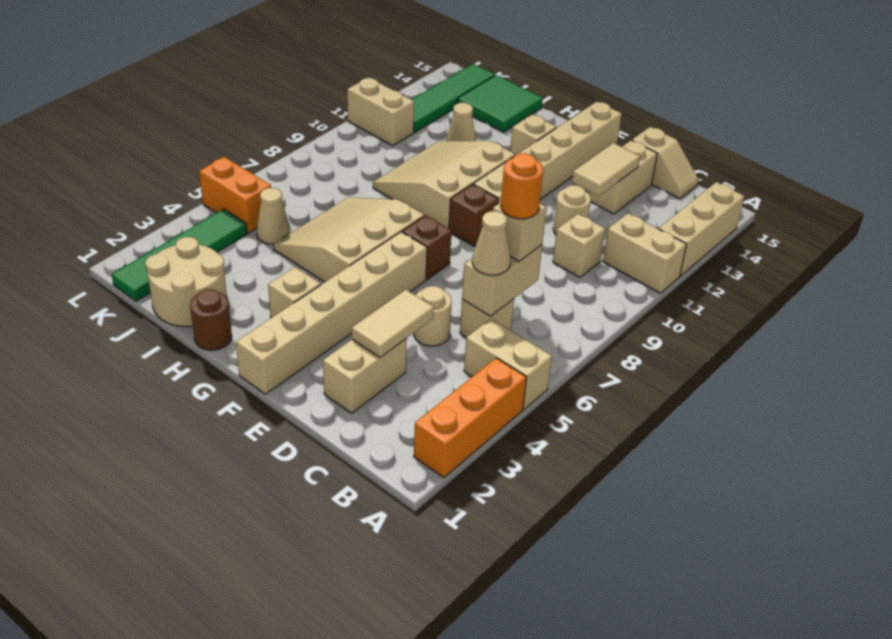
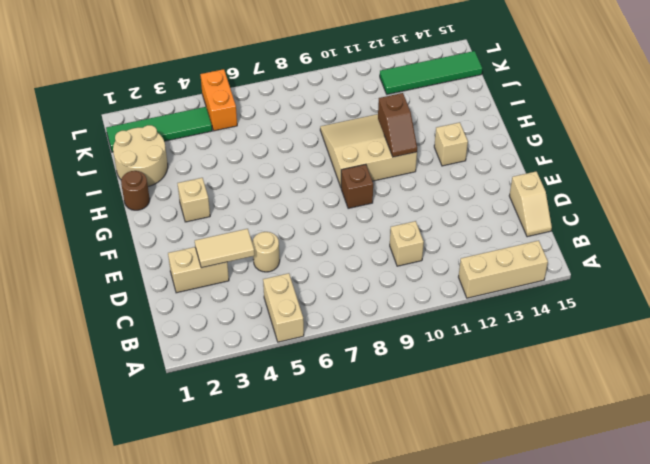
brown 1x2 slope [378,93,417,157] -> none
none -> orange 1x3 brick [414,358,527,478]
none -> tan 1x2 brick [603,213,687,293]
none -> tan 1x1 brick [460,299,514,337]
none -> tan 1x1 round brick [553,185,591,234]

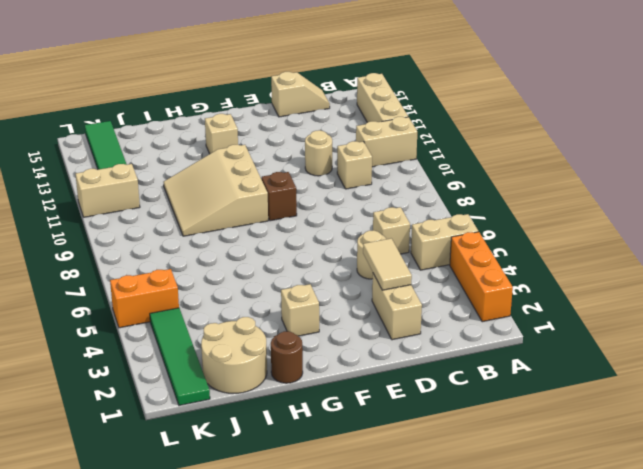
none -> tan 1x2 brick [589,140,657,214]
none -> tan 1x6 brick [236,232,427,394]
none -> brown 1x1 brick [402,215,452,280]
none -> tan 1x6 brick [473,102,622,204]

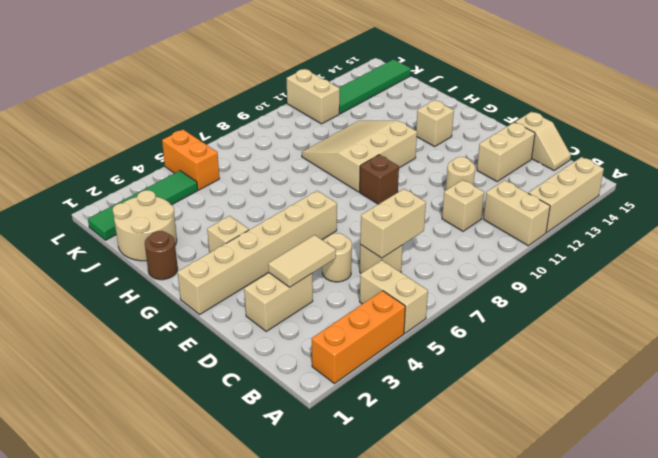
none -> brown 1x1 brick [402,215,452,280]
none -> tan 1x6 brick [473,102,622,204]
none -> tan 3x3 slope [274,197,424,282]
none -> tan 1x1 cone [446,103,476,141]

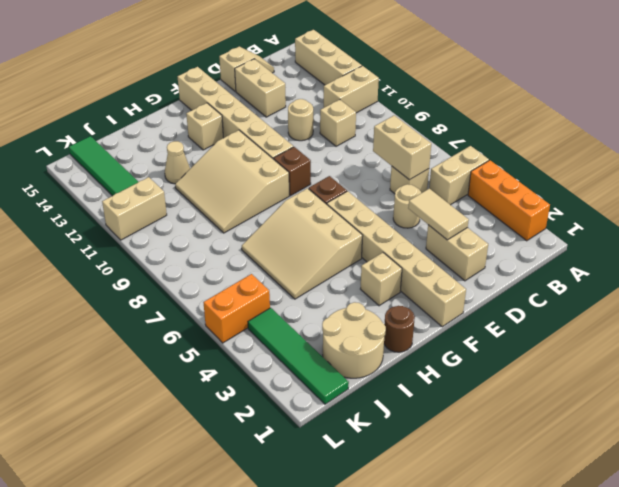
none -> green 2x2 tile [457,75,543,132]
none -> tan 1x1 cone [256,188,290,244]
none -> tan 1x2 tile [572,143,640,196]
none -> tan 1x1 cone [472,211,511,275]

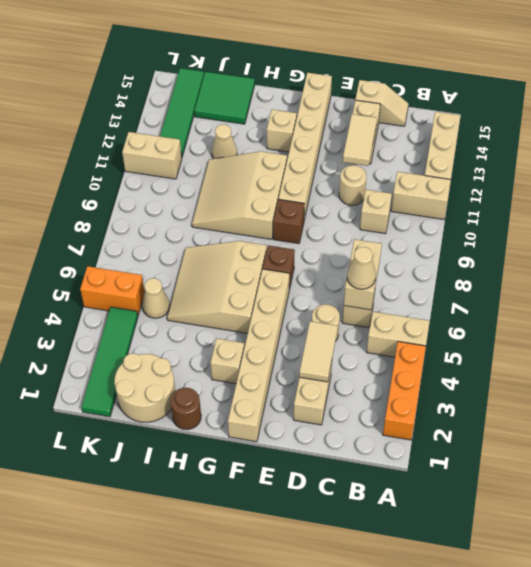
none -> tan 1x1 brick [493,202,547,261]
none -> orange 1x1 round brick [501,154,543,219]

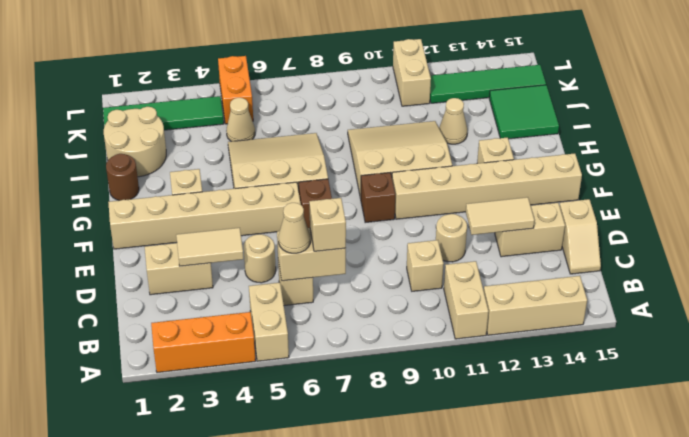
none -> orange 1x1 round brick [501,154,543,219]

